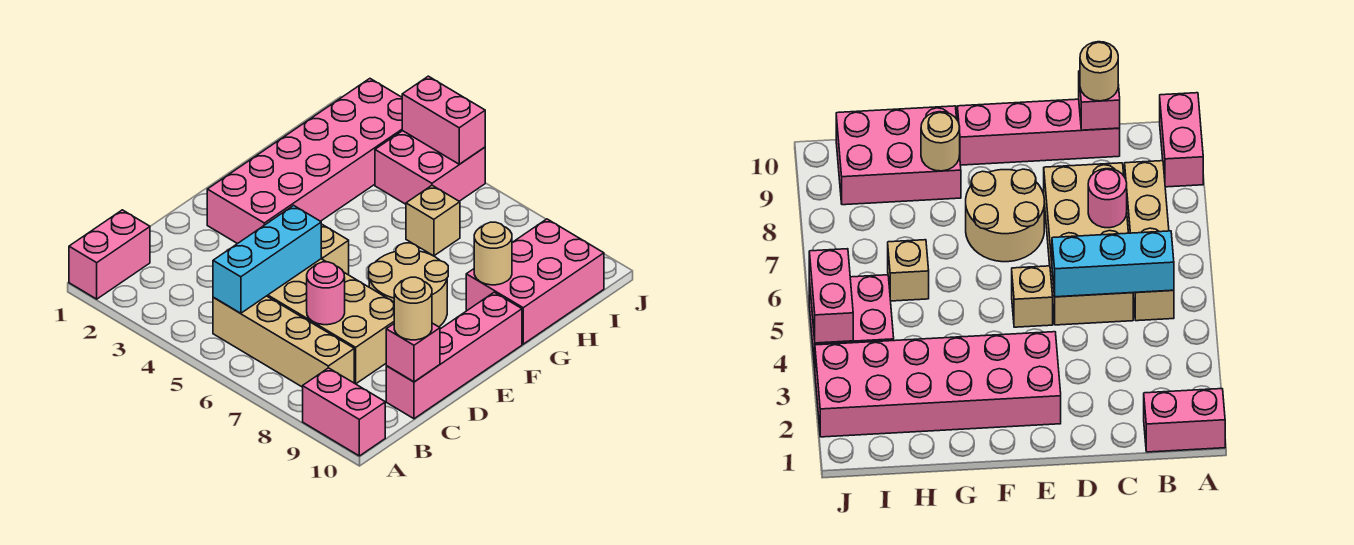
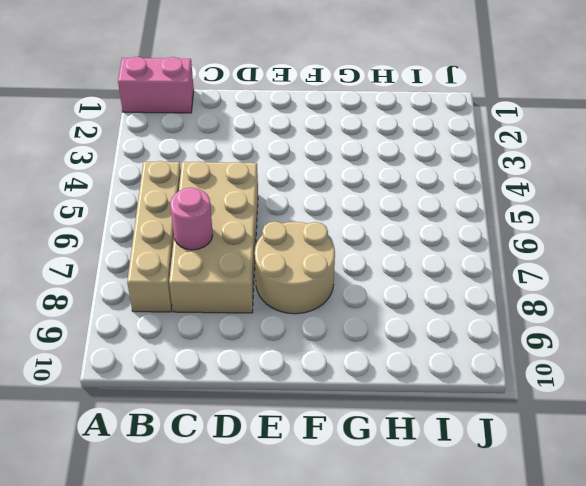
none -> pink 1x2 brick [303,368,385,456]
none -> pink 1x4 brick [386,292,522,419]
none -> pink 2x6 brick [207,79,402,244]

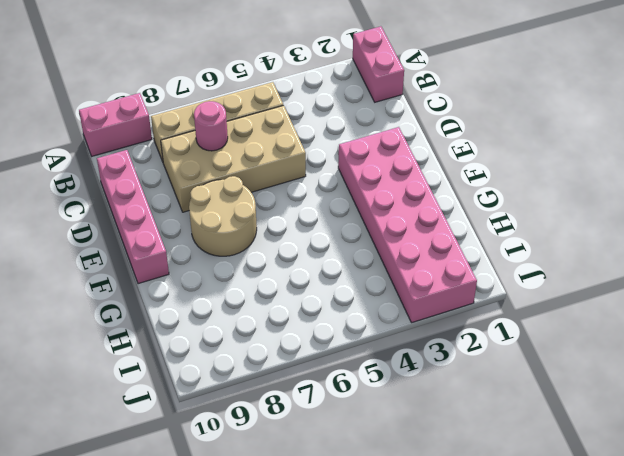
none -> tan 1x1 brick [321,224,349,275]
none -> pink 2x3 brick [466,219,604,344]
none -> tan 1x1 brick [406,185,460,256]

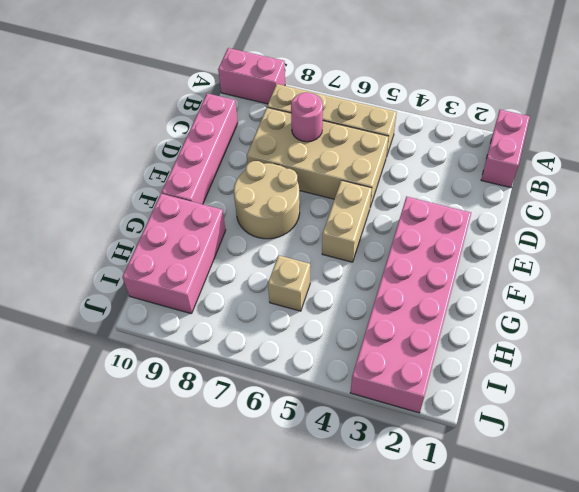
tan 1x2 brick [322,180,372,262] -> tan 1x1 brick [321,224,349,275]
none -> pink 2x2 brick [375,131,485,204]
none -> cyan 1x3 brick [213,205,321,313]
none -> pink 1x1 brick [386,323,440,382]

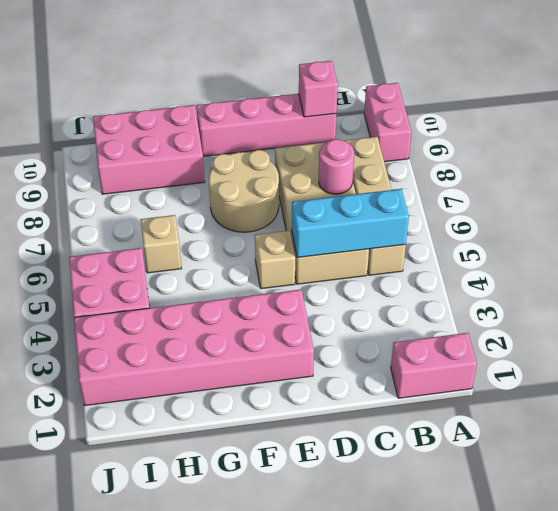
none -> tan 1x1 round brick [474,222,512,285]
none -> pink 1x2 brick [402,76,485,164]
none -> tan 1x1 round brick [394,277,432,340]

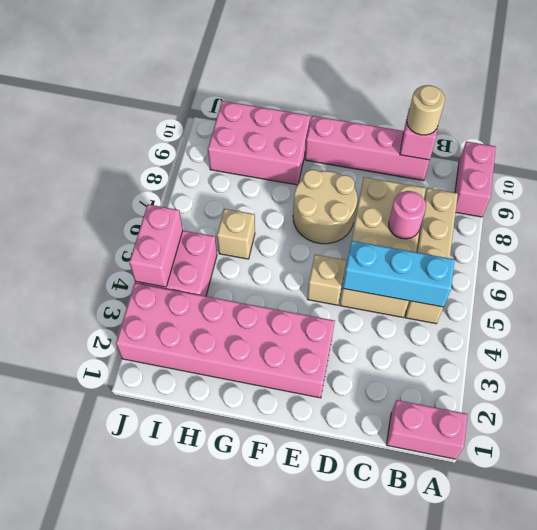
none -> tan 1x1 round brick [474,222,512,285]

